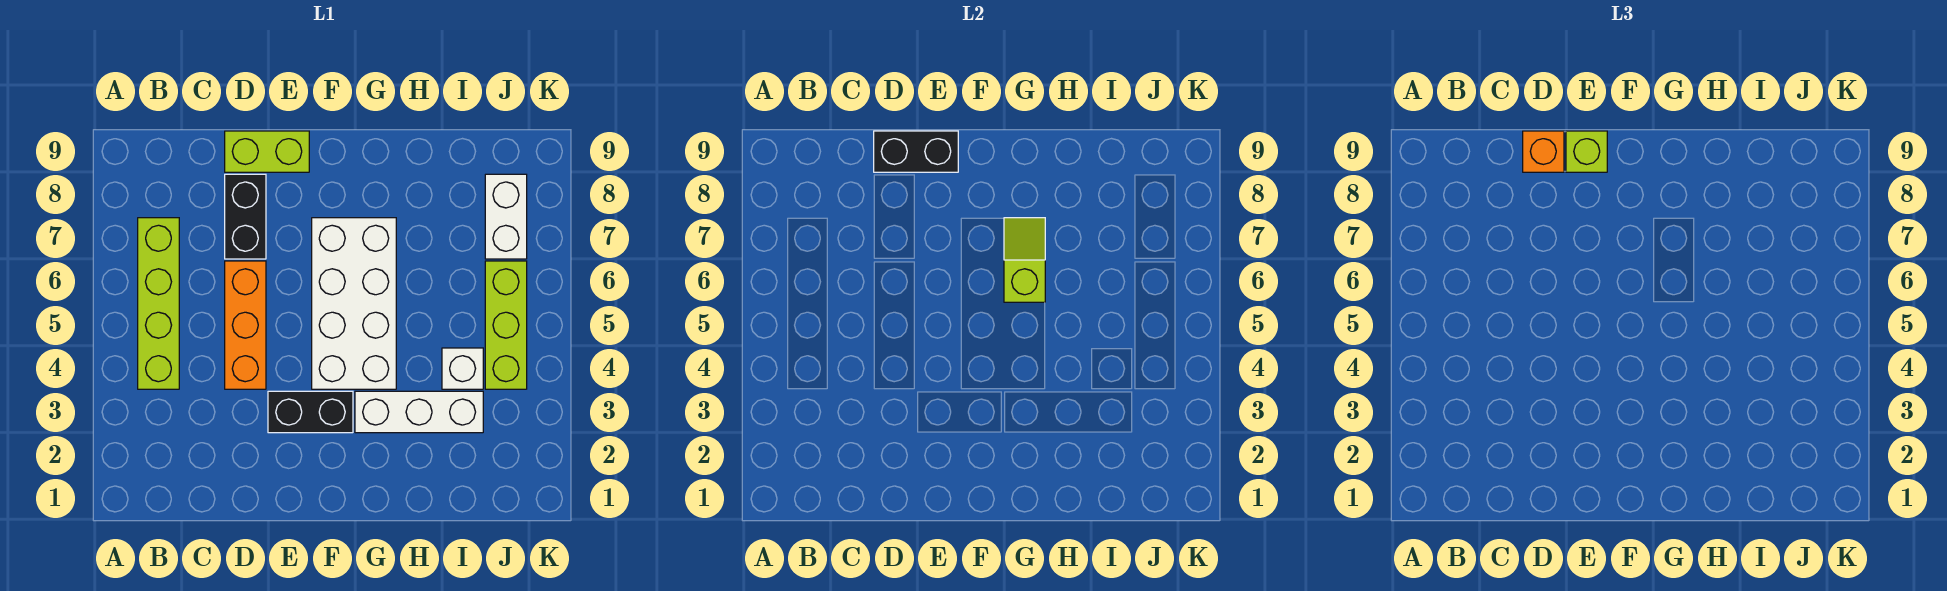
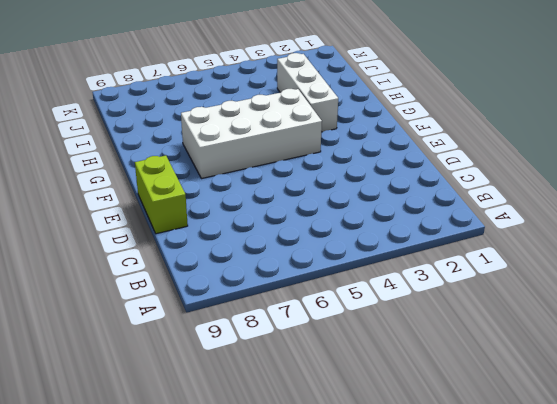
none -> lime 1x4 brick [138,218,179,389]
none -> orange 1x3 brick [225,261,266,389]
none -> black 1x2 brick [225,174,266,259]

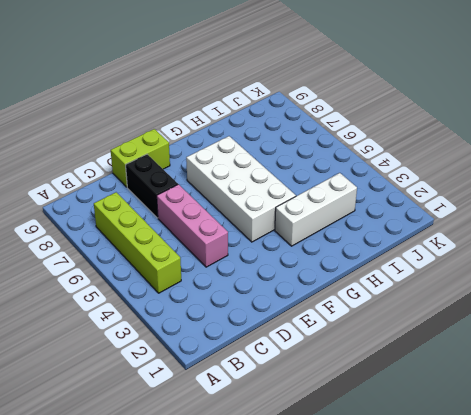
pink 1x3 brick [157,184,228,267] -> orange 1x3 brick [225,261,266,389]
none -> black 1x2 brick [268,391,353,433]
none -> white 1x1 brick [442,348,483,389]
none -> lime 1x3 brick [485,261,527,389]

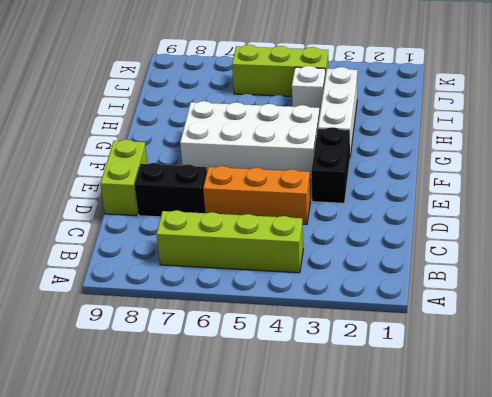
none -> white 1x2 brick [485,174,527,259]
none -> black 1x2 brick [874,131,958,172]
none -> lime 1x2 slope [1004,218,1045,302]

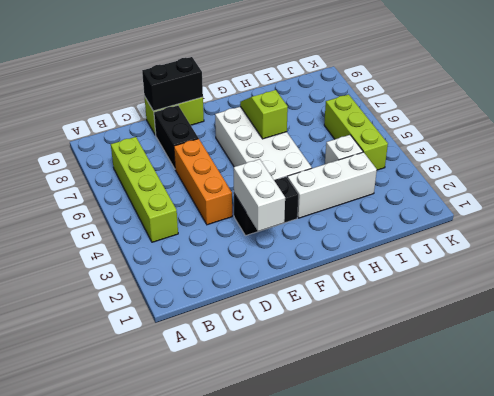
white 1x2 brick [234,159,285,231] -> white 1x2 brick moved to [485,174,527,259]
none -> orange 1x1 brick [1523,131,1564,172]
none -> lime 1x1 brick [1566,131,1607,172]

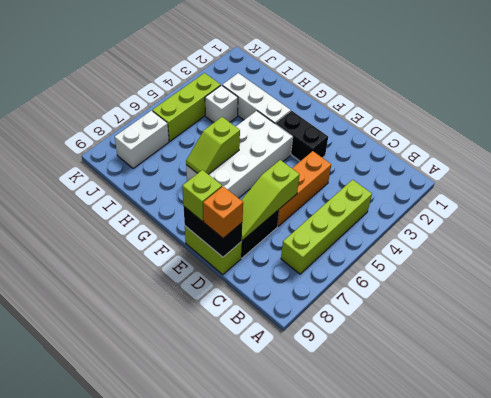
lime 1x3 slope [241,160,300,240] -> none

